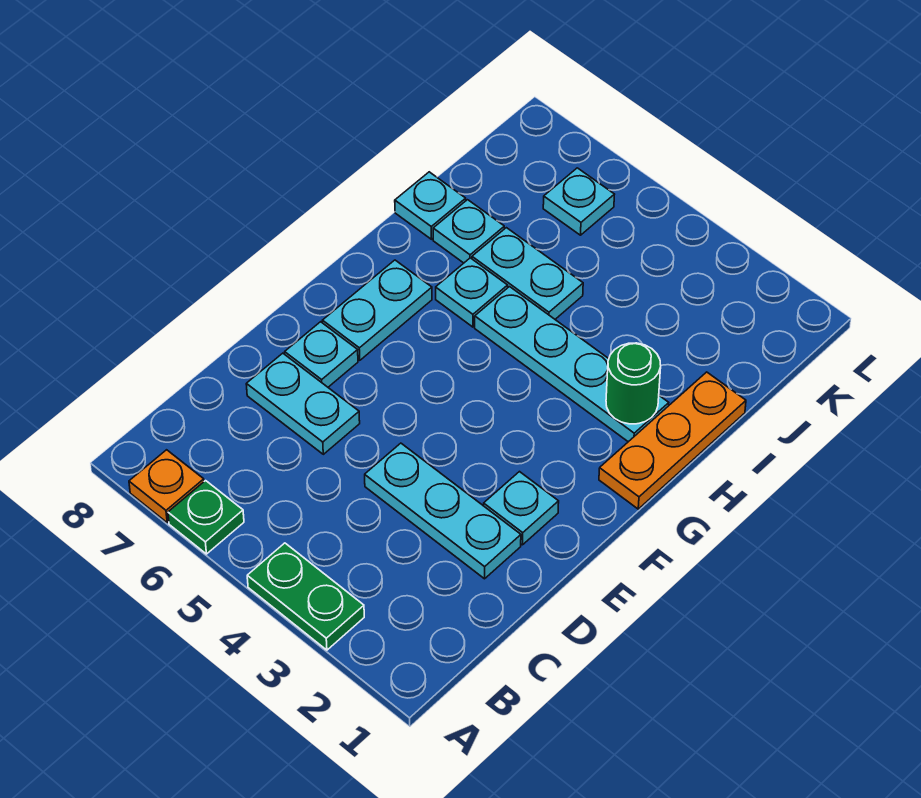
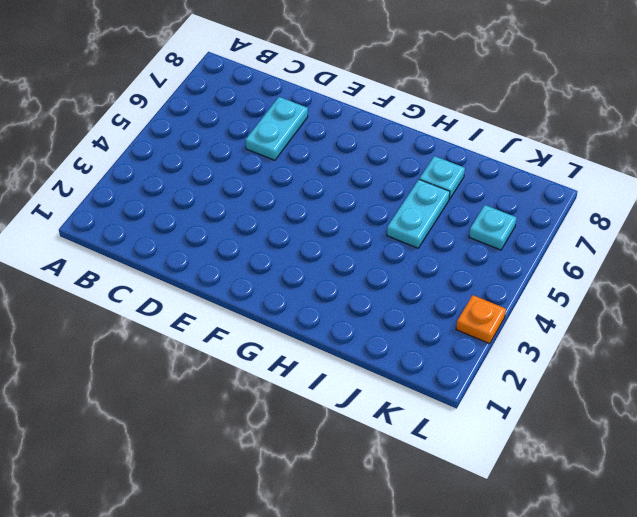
orange 1x1 plate [456,295,506,344] -> orange 1x1 plate moved to [129,450,204,522]
none -> green 1x2 plate [247,543,364,650]
none -> green 1x1 plate [168,481,244,554]
none -> cyan 1x3 plate [365,443,521,579]

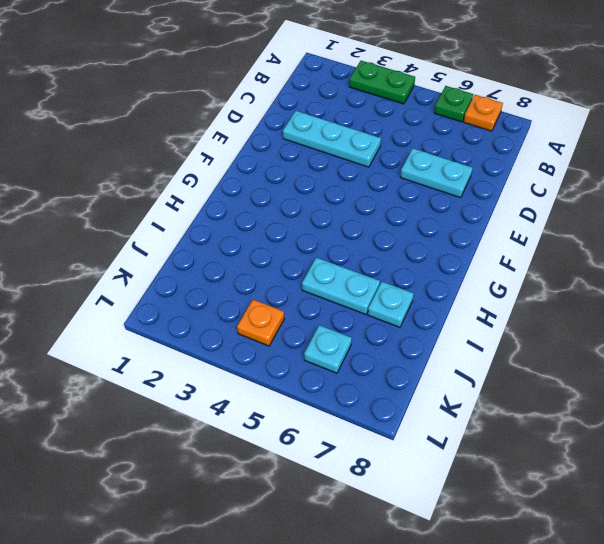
orange 1x1 plate [237,300,285,346] -> none
none -> cyan 1x1 plate [484,472,559,545]
none -> cyan 1x1 plate [285,322,358,387]
none -> cyan 1x2 plate [322,260,432,360]

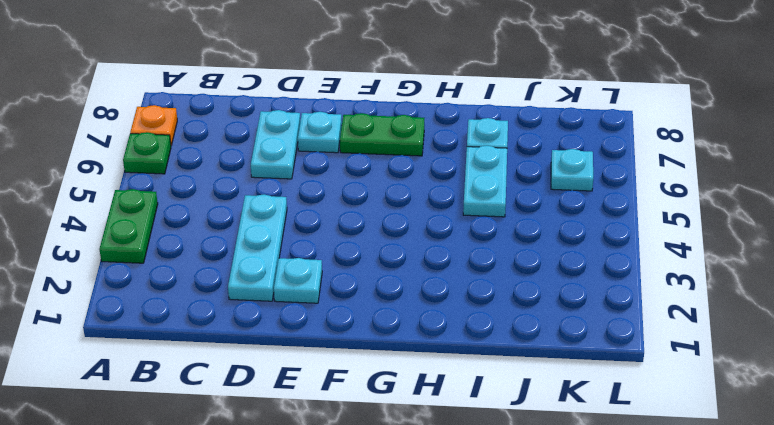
green 1x2 plate [340,113,424,156] -> cyan 1x2 plate [322,260,432,360]
none -> orange 1x3 plate [599,372,746,509]
none -> cyan 1x4 plate [475,287,669,442]
none -> cyan 1x1 plate [436,258,508,327]

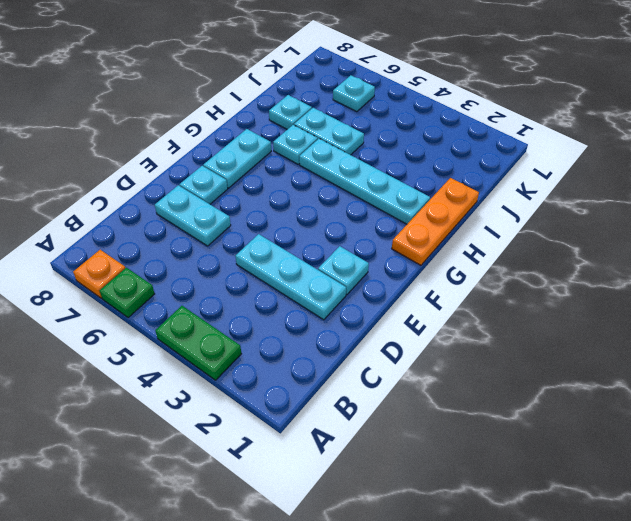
none -> cyan 1x1 plate [395,172,466,239]
none -> green 1x1 round brick [606,343,661,424]

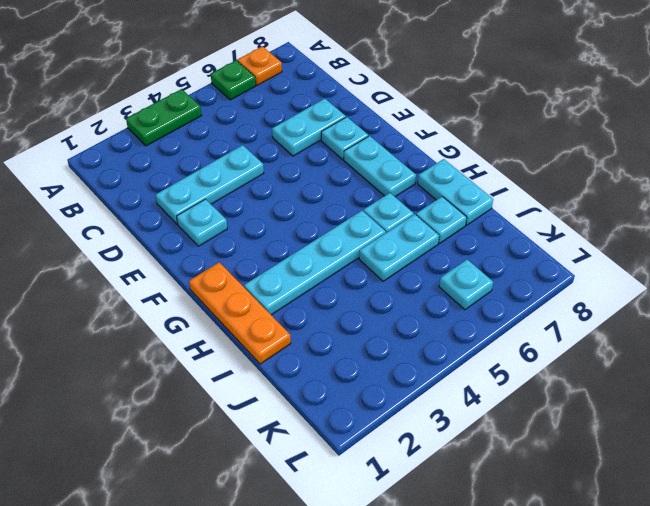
cyan 1x2 plate [418,159,493,225] -> cyan 1x1 plate [395,172,466,239]
none -> green 1x1 round brick [606,343,661,424]

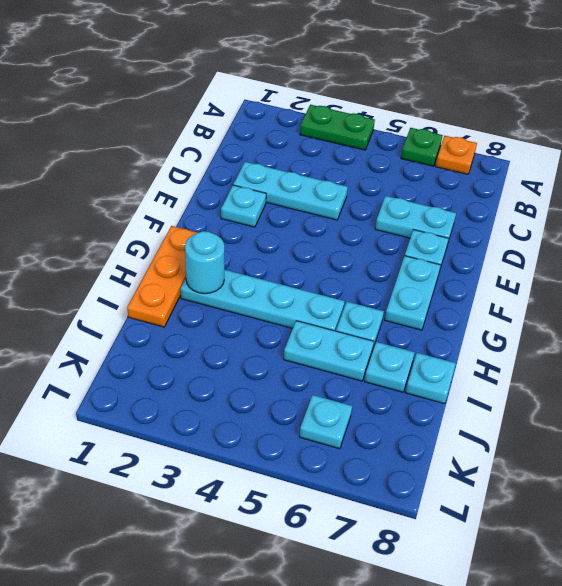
cyan 1x1 round brick [185,231,224,294] -> green 1x1 round brick [606,343,661,424]

